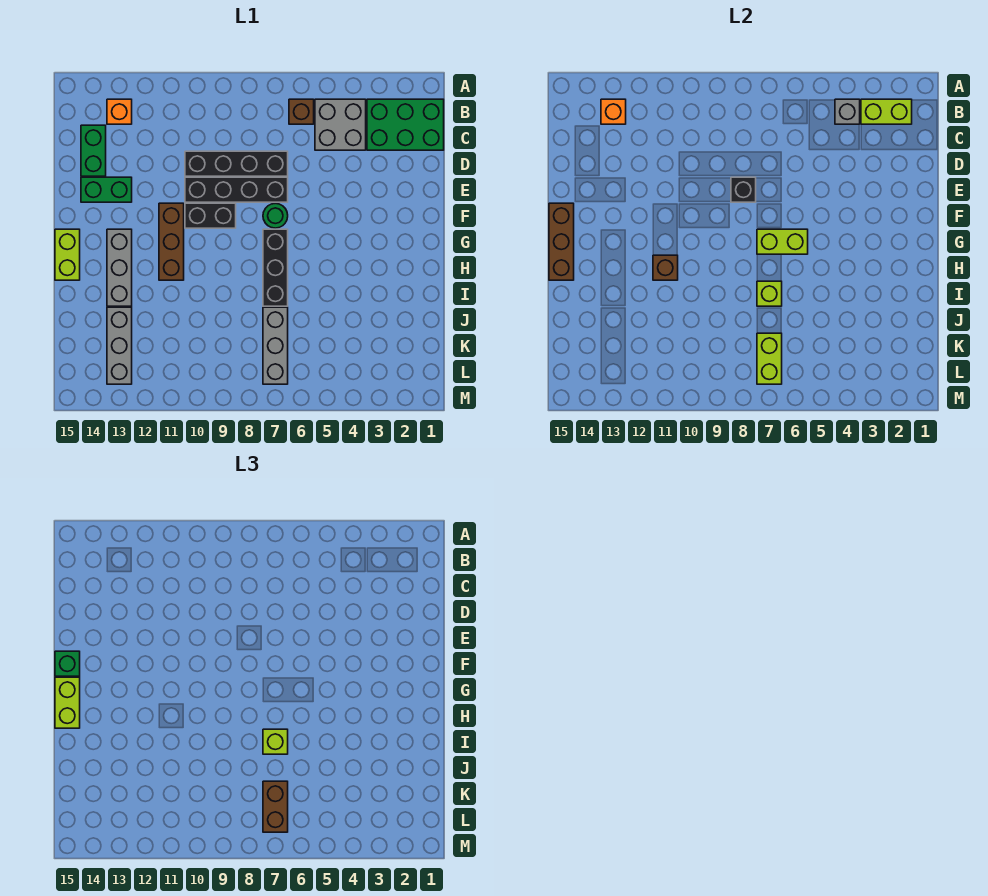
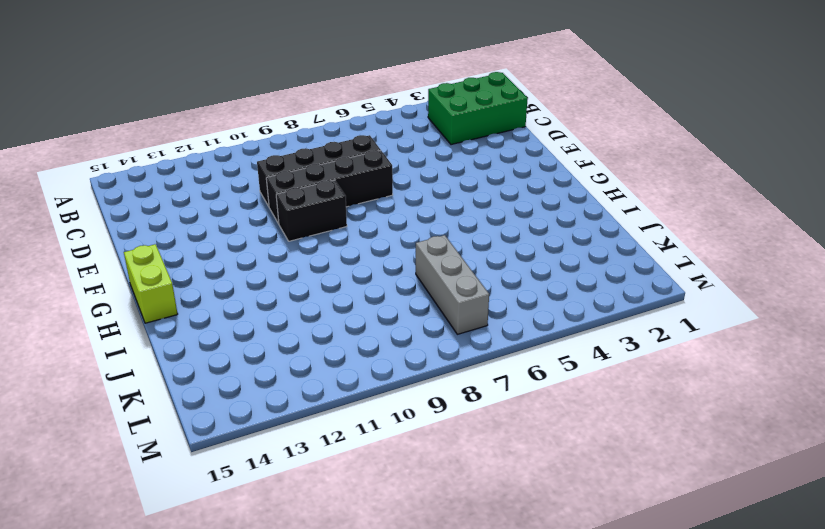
none -> grey 2x2 brick [315,99,366,150]
none -> brown 1x1 brick [289,99,314,124]
none -> orange 1x1 brick [107,99,132,124]

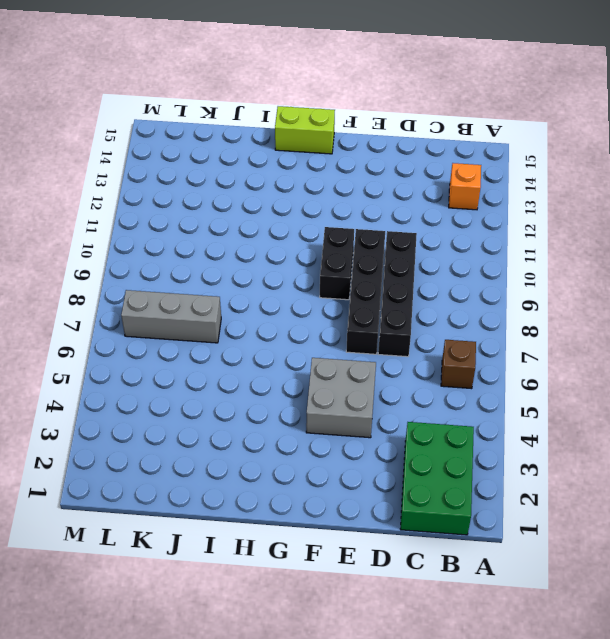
grey 2x2 brick [306,358,376,438] -> grey 2x2 brick moved to [315,99,366,150]
none -> green 1x2 brick [81,125,106,176]
none -> green 1x2 brick [81,177,132,202]
none -> green 1x1 round brick [263,203,288,228]

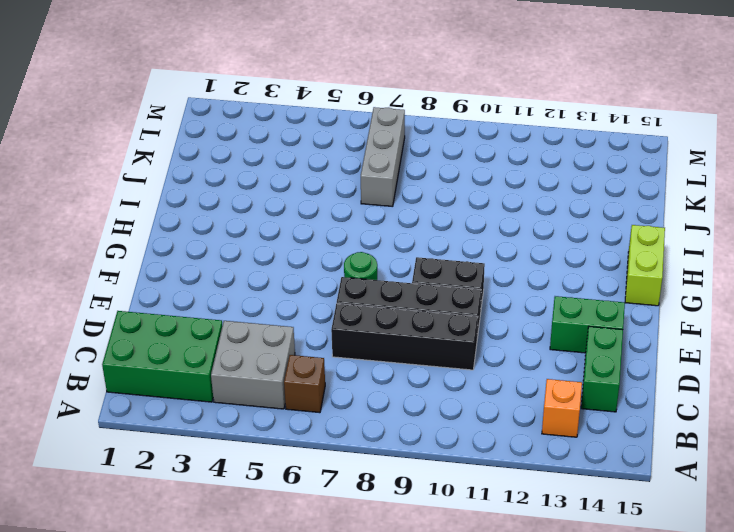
none -> brown 1x3 brick [159,203,184,280]
none -> black 1x3 brick [263,229,288,306]
none -> grey 1x3 brick [107,229,132,306]

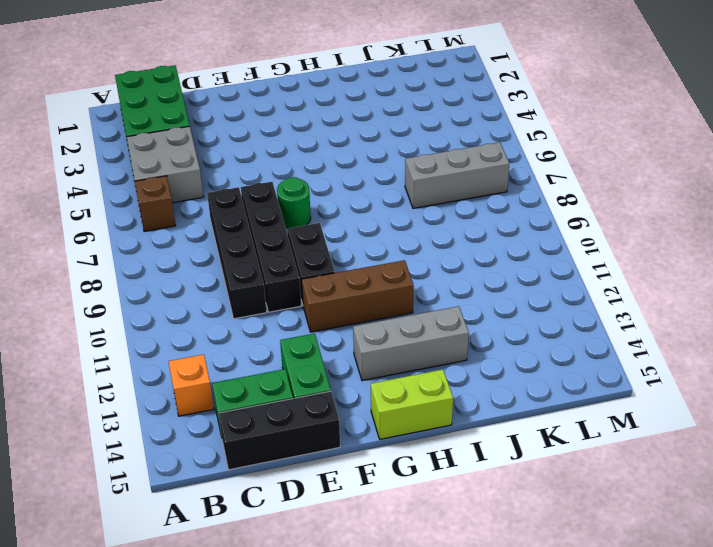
black 1x3 brick [218,391,340,470] -> black 1x3 brick moved to [263,229,288,306]
none -> grey 1x3 brick [107,307,132,384]
none -> lime 1x2 brick [861,99,912,124]
none -> grey 1x1 brick [835,99,860,124]

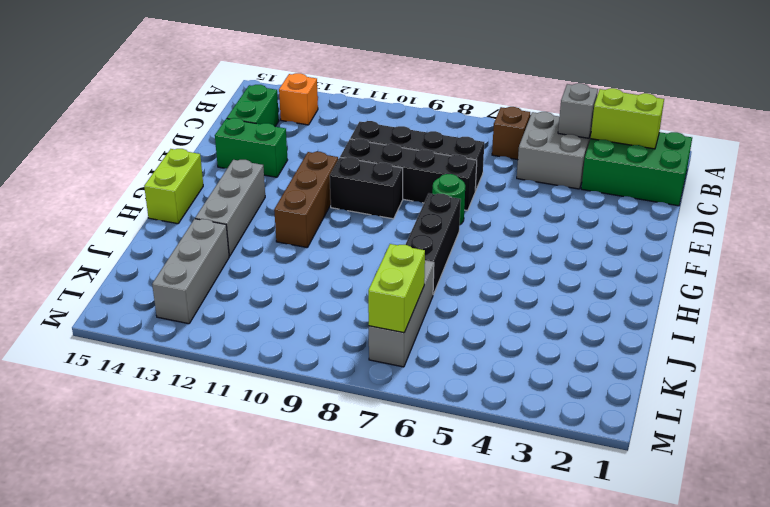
none -> orange 1x1 brick [601,99,626,124]
none -> black 1x1 brick [731,177,756,202]
none -> brown 1x3 brick [549,203,574,280]

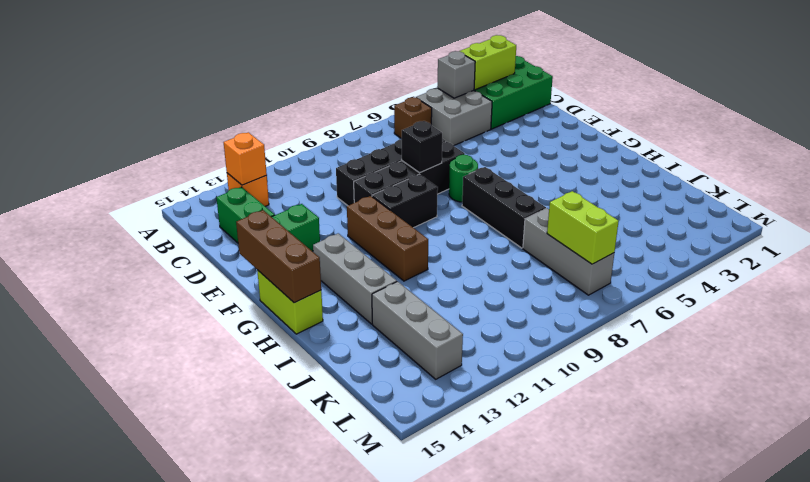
none -> lime 1x2 brick [757,229,808,254]
none -> brown 1x1 brick [653,255,678,280]
none -> lime 1x1 brick [757,281,782,306]

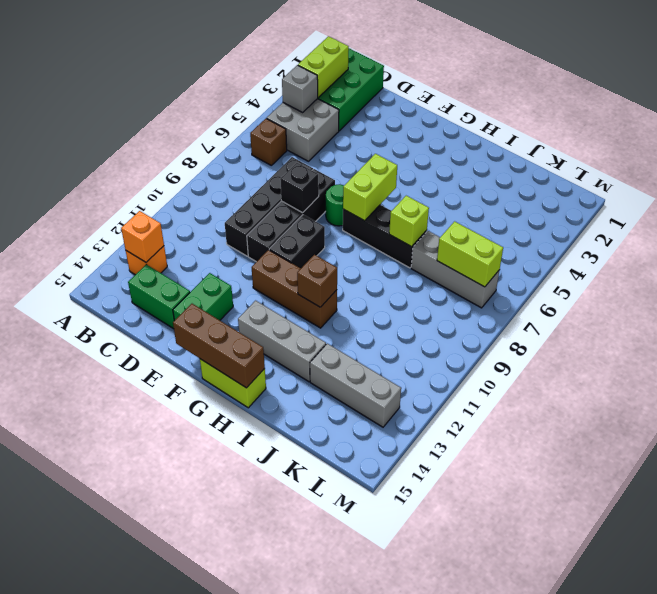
none -> green 1x1 brick [55,651,80,676]
none -> lime 1x2 brick [55,677,80,728]
none -> lime 1x1 brick [263,729,288,754]

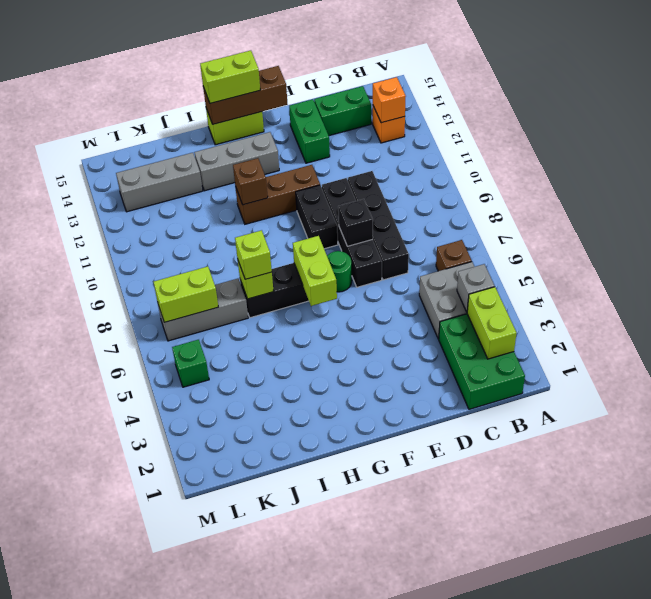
green 1x1 brick [172,340,209,387] -> green 1x1 brick moved to [55,651,80,676]
none -> brown 1x2 brick [263,781,288,832]

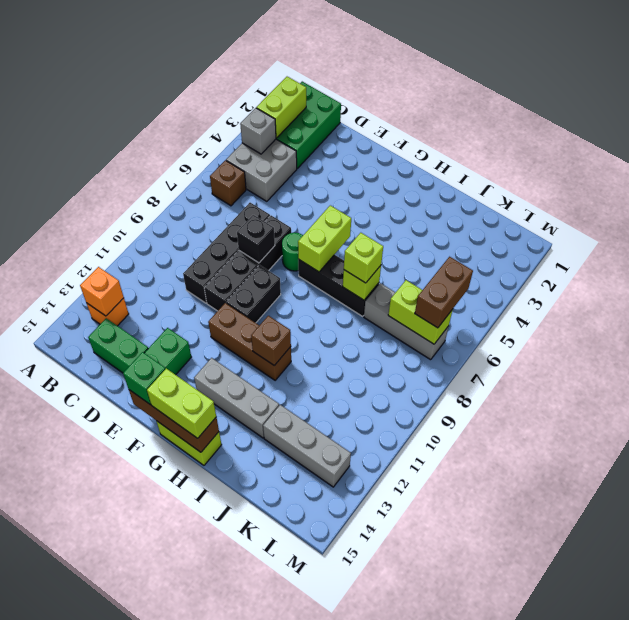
brown 1x2 brick [415,257,473,328] -> brown 1x2 brick turned to [263,781,288,832]

